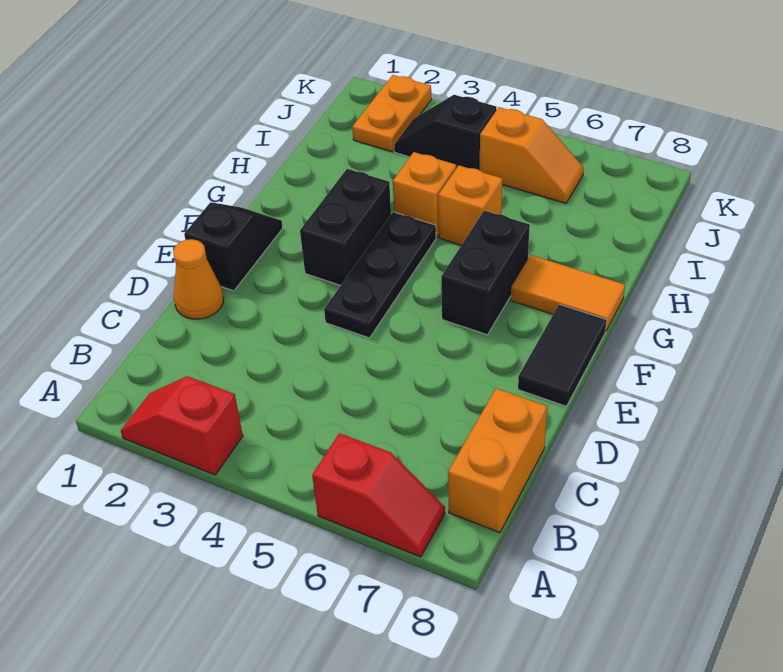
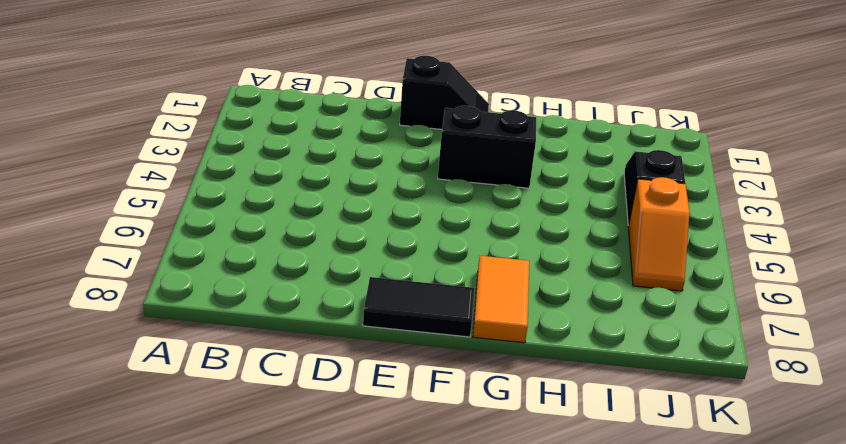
none -> red 1x2 slope [121,376,243,475]
none -> red 1x2 slope [312,433,445,557]
none -> orange 1x2 brick [448,388,547,532]

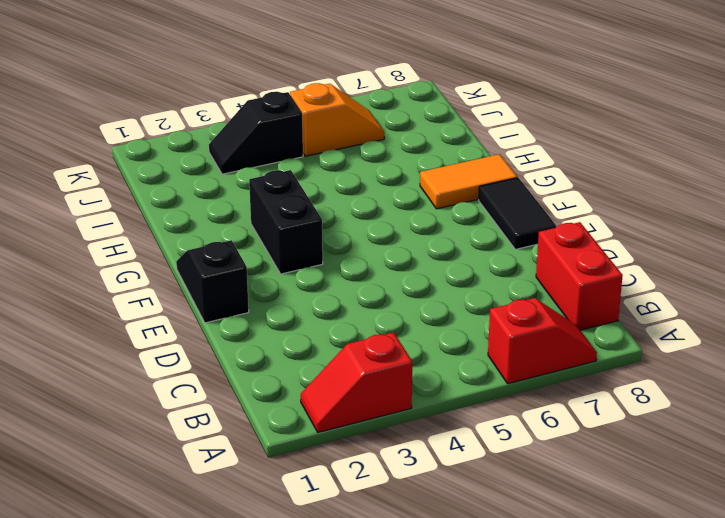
red 1x2 brick [536,222,623,330] -> orange 1x2 brick [448,388,547,532]
none -> orange 1x1 cone [173,239,224,319]
none -> black 1x3 plate [324,212,436,338]
none -> black 1x2 brick [441,211,530,335]

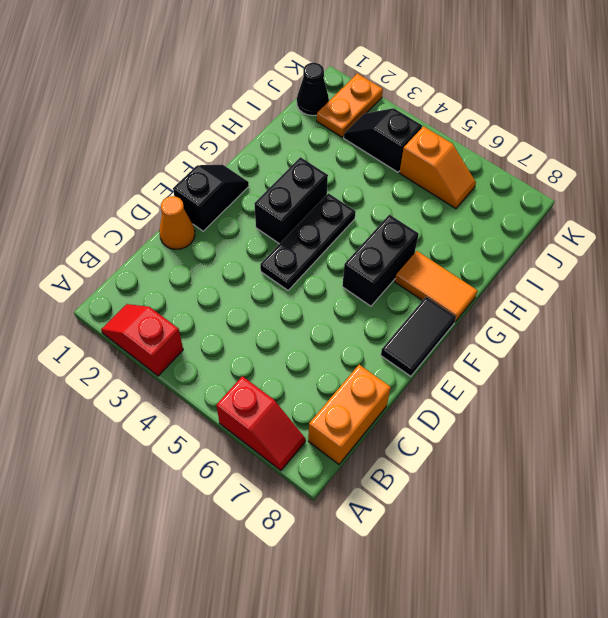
black 1x1 cone [297,63,329,116] -> none
none -> orange 1x1 brick [393,152,456,237]
none -> orange 1x1 brick [438,165,502,245]

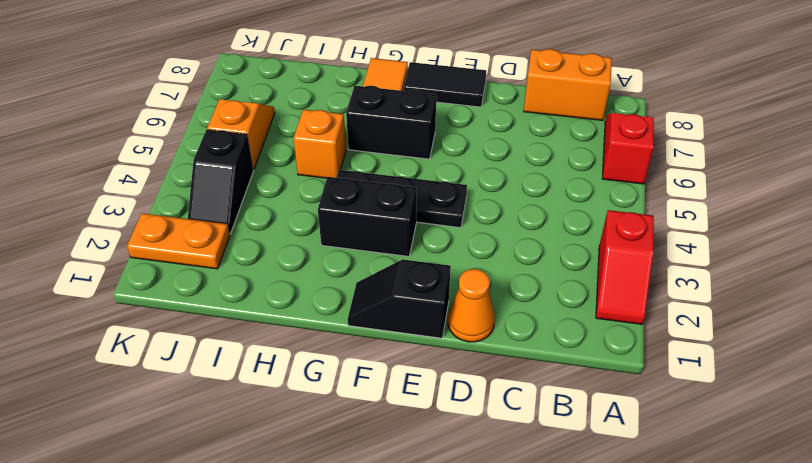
none -> orange 1x1 brick [393,152,456,237]

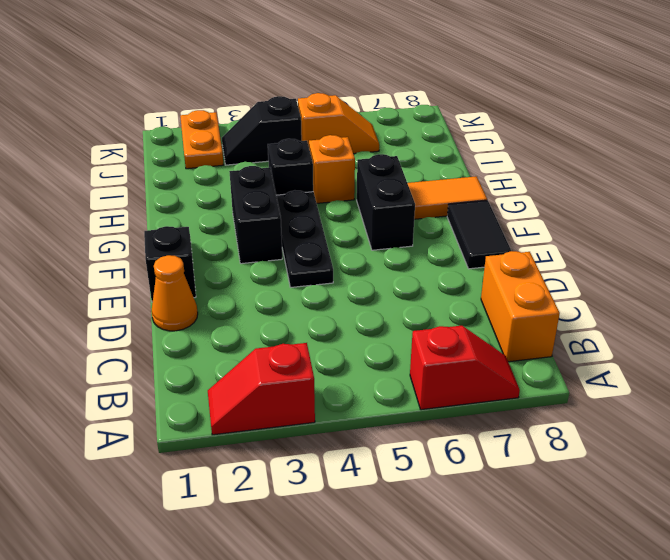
black 1x1 brick [268,139,313,195] -> orange 1x1 brick [393,152,456,237]

